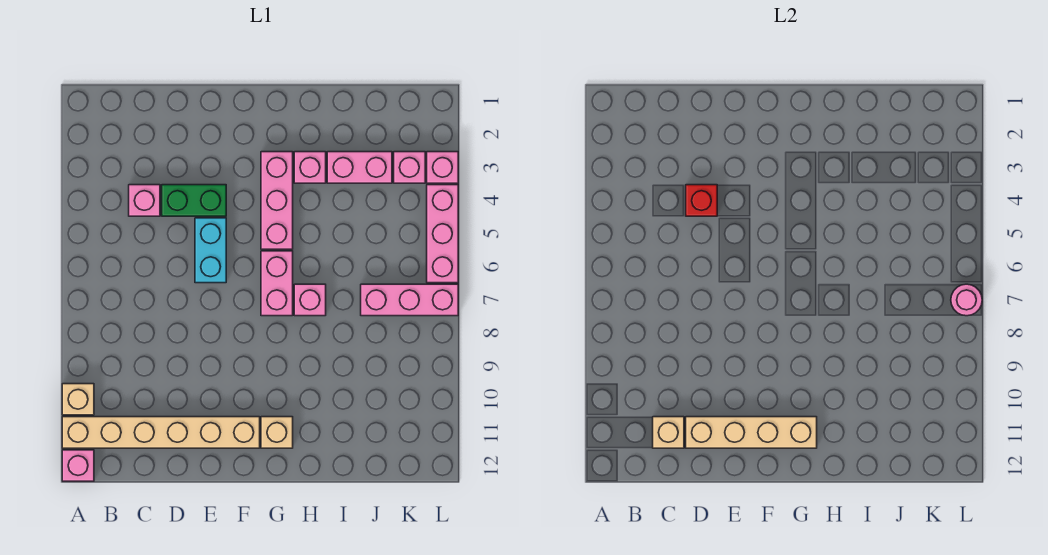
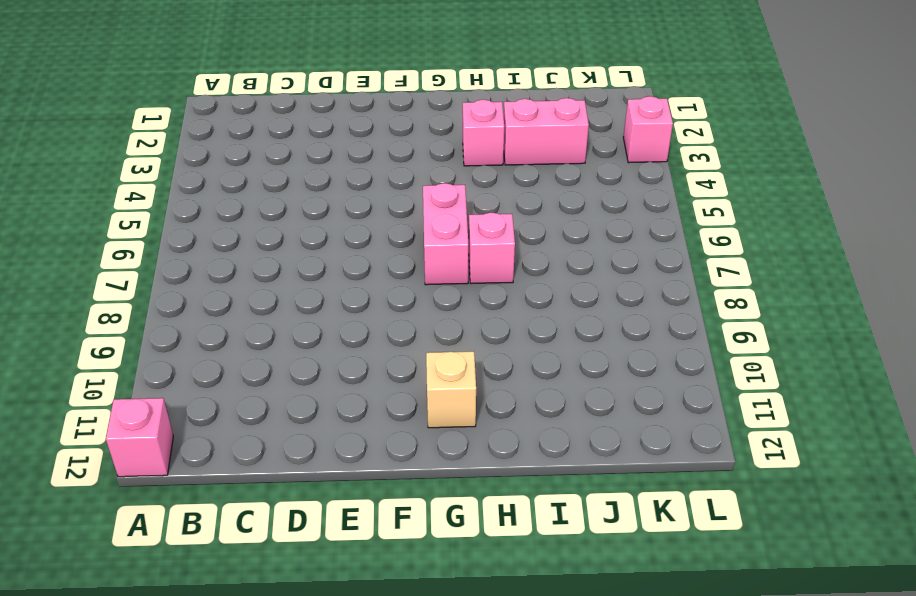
none -> tan 1x1 brick [62,384,94,415]
none -> tan 1x6 brick [62,417,260,448]
none -> pink 1x1 brick [129,185,160,216]

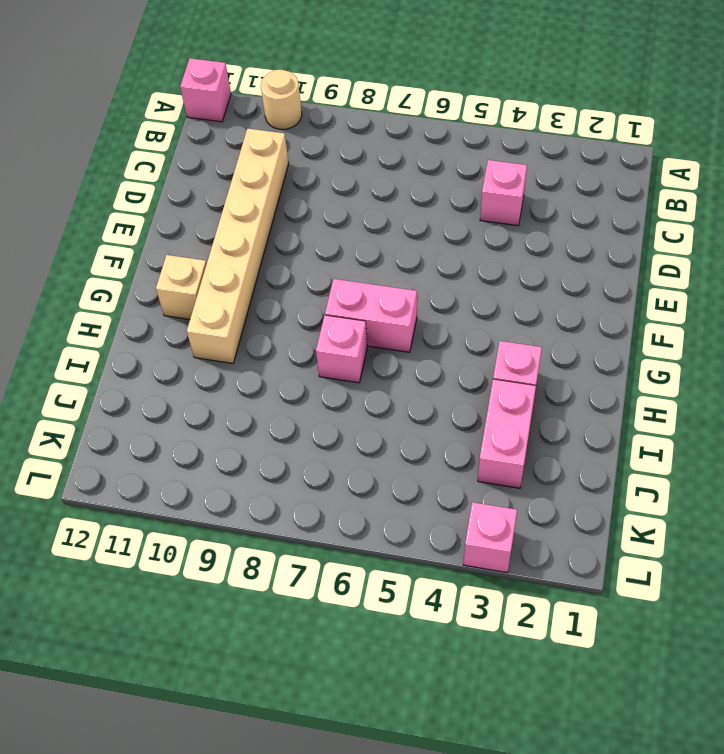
tan 1x1 round brick [261,70,302,129] -> tan 1x1 brick [62,384,94,415]
tan 1x6 brick [187,129,289,363] -> tan 1x6 brick moved to [62,417,260,448]
none -> green 1x2 brick [162,185,226,216]
none -> cyan 1x2 brick [195,218,226,283]
none -> pink 1x3 brick [261,152,293,249]

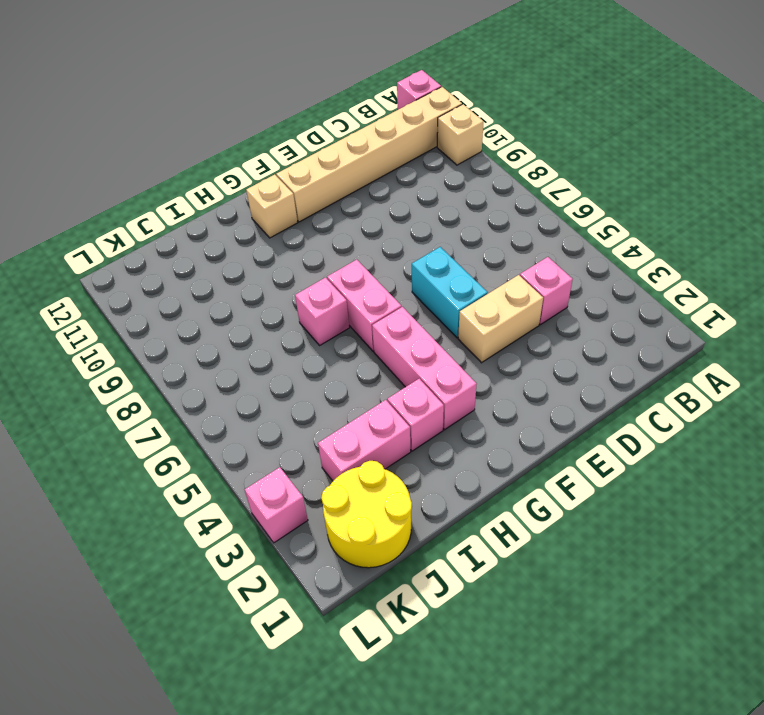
tan 1x2 brick [458,275,543,363] -> green 1x2 brick [162,185,226,216]
yellow 2x2 round brick [321,461,412,568] -> none
none -> pink 1x3 brick [361,284,458,316]
none -> pink 1x1 brick [394,152,425,183]
none -> pink 1x3 brick [427,185,458,283]

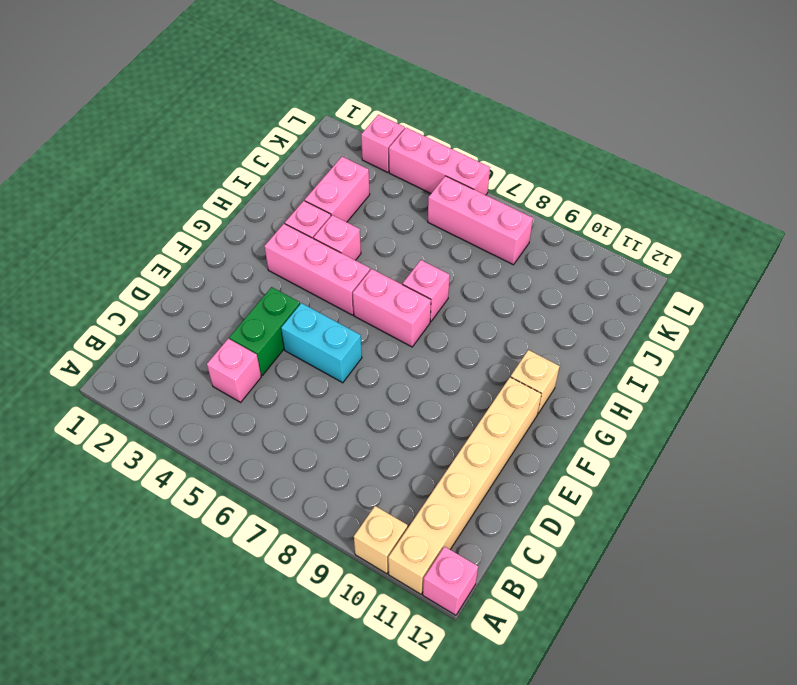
pink 1x1 brick [314,215,361,260] -> pink 1x1 brick moved to [394,152,425,183]
pink 1x3 brick [428,176,533,265] -> pink 1x3 brick turned to [361,284,458,316]
none -> tan 1x1 brick [653,417,684,448]
none -> red 1x1 brick [686,185,717,216]
none -> tan 1x4 brick [686,417,817,448]

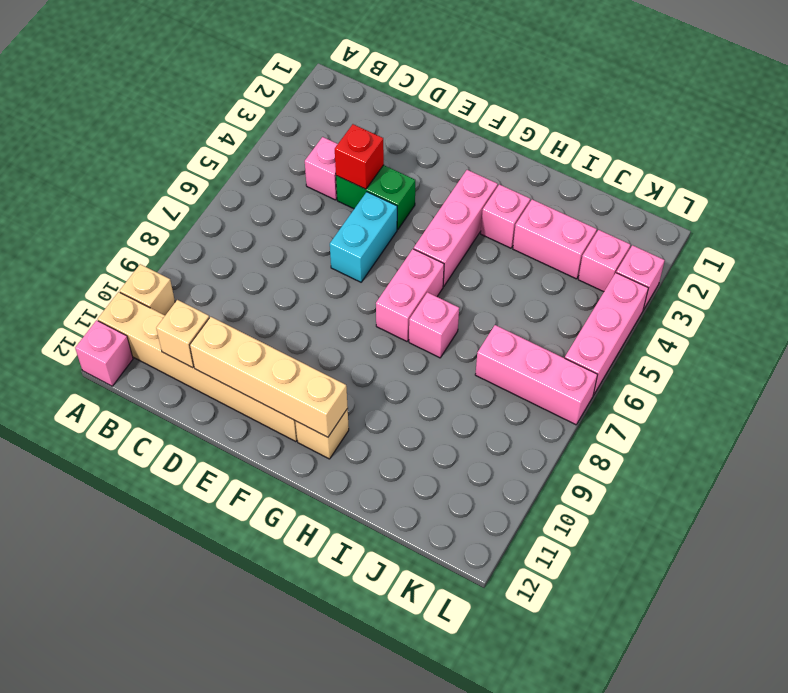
none -> pink 1x1 round brick [951,284,982,316]

